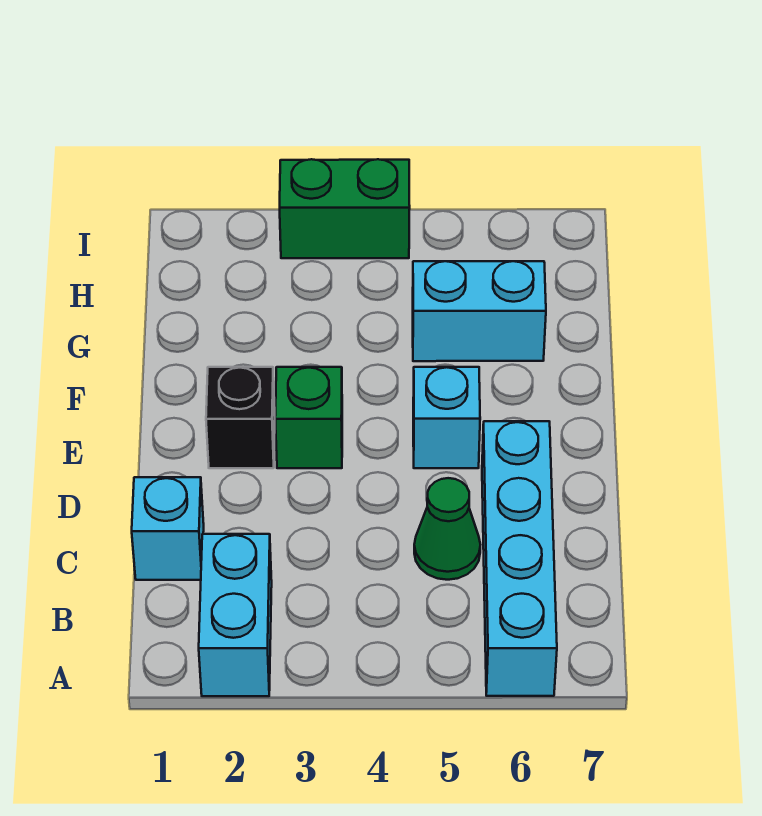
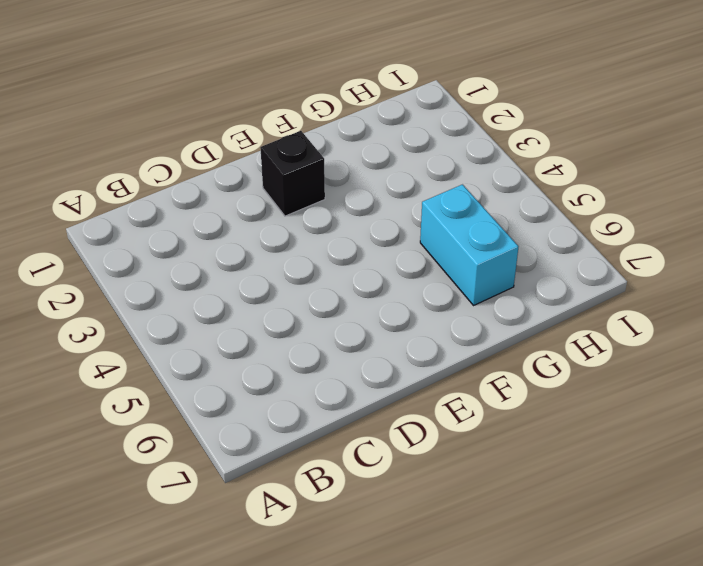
none -> cyan 1x2 brick [199,534,272,696]
none -> cyan 1x4 brick [482,421,557,696]

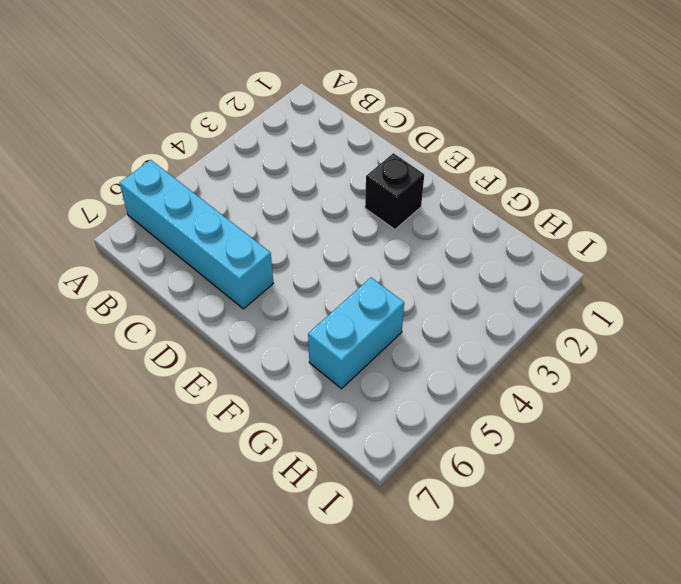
none -> cyan 1x2 brick [199,534,272,696]
none -> cyan 1x1 brick [132,477,204,580]

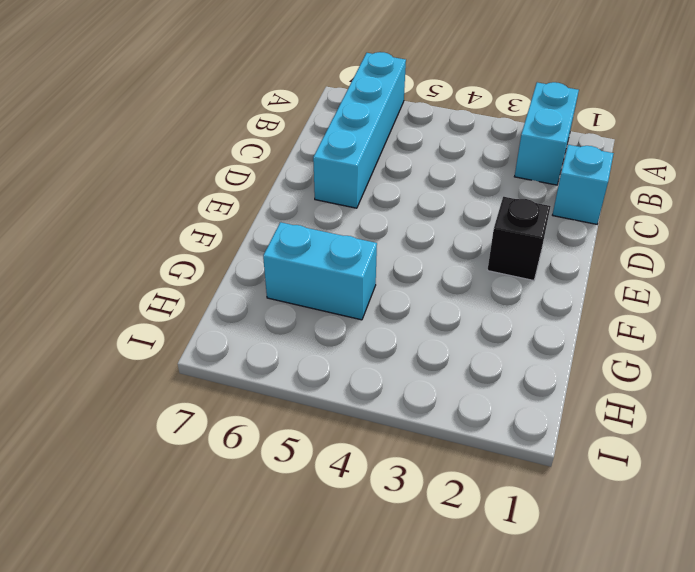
none -> green 1x1 cone [414,478,480,580]
none -> green 1x1 brick [275,367,342,468]

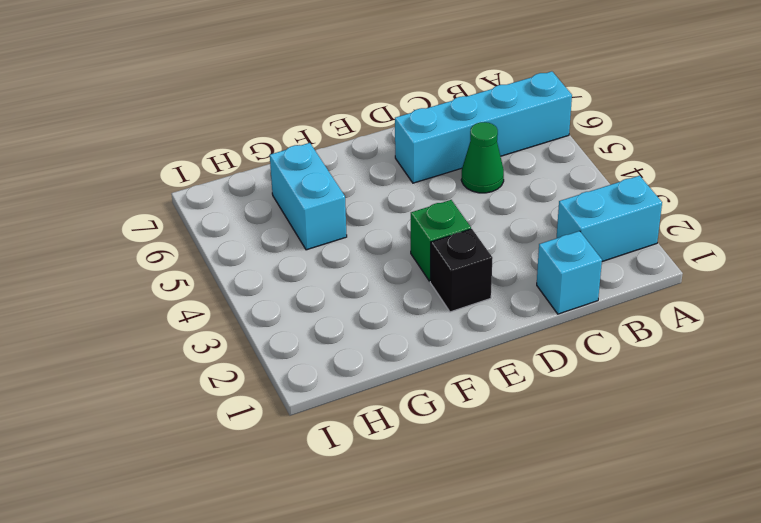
none -> cyan 1x1 brick [413,367,480,468]
none -> green 1x2 brick [280,159,410,258]

